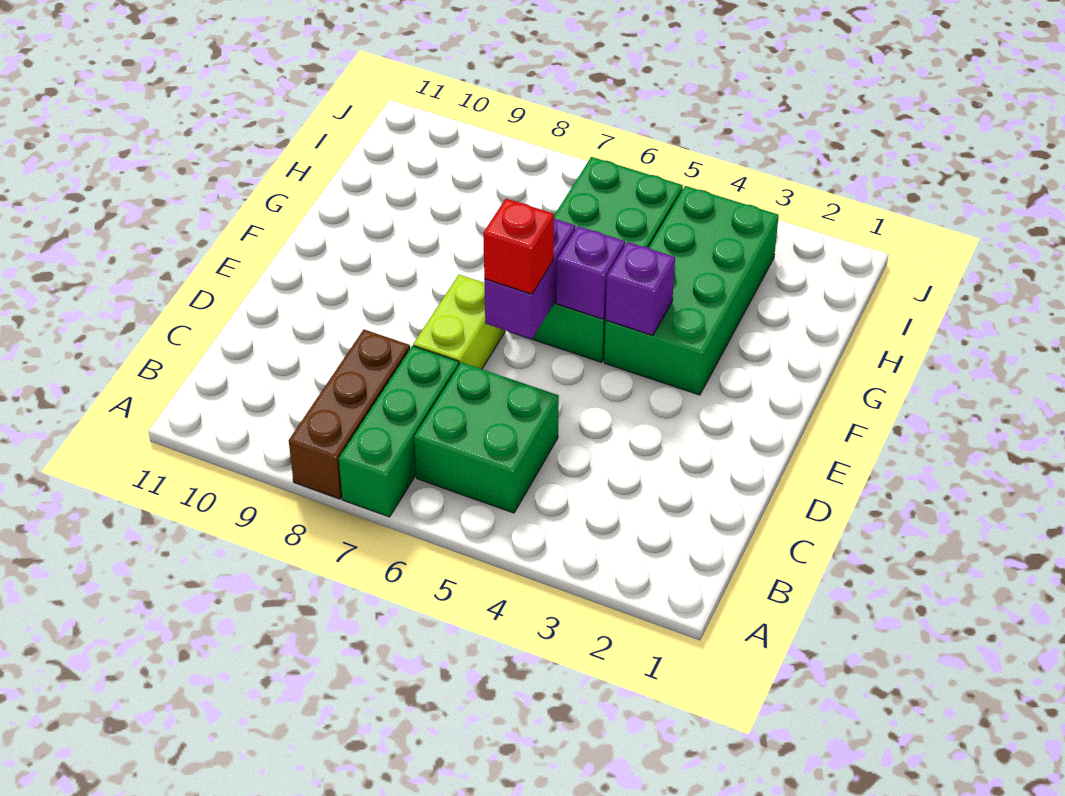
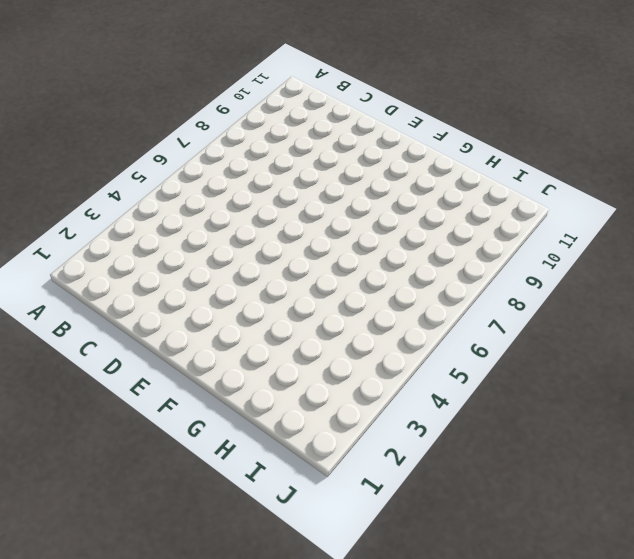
none -> green 1x3 brick [339,346,459,517]
none -> brown 1x3 brick [289,330,410,499]

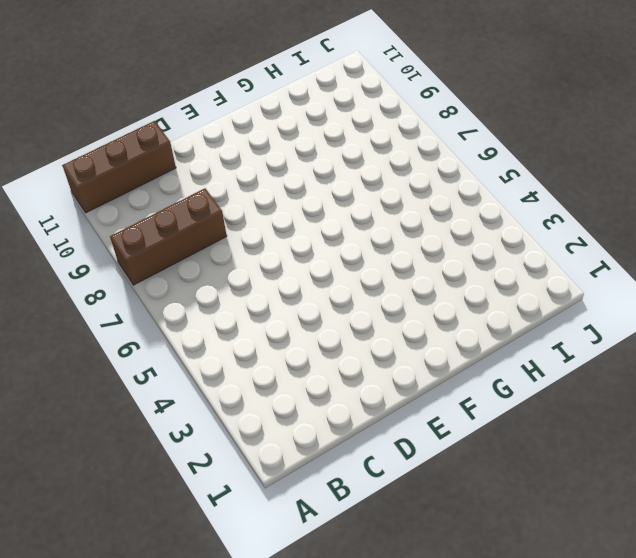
brown 1x3 brick [62,121,176,213] -> none
none -> green 1x3 brick [339,346,459,517]
none -> green 2x2 brick [414,362,559,513]

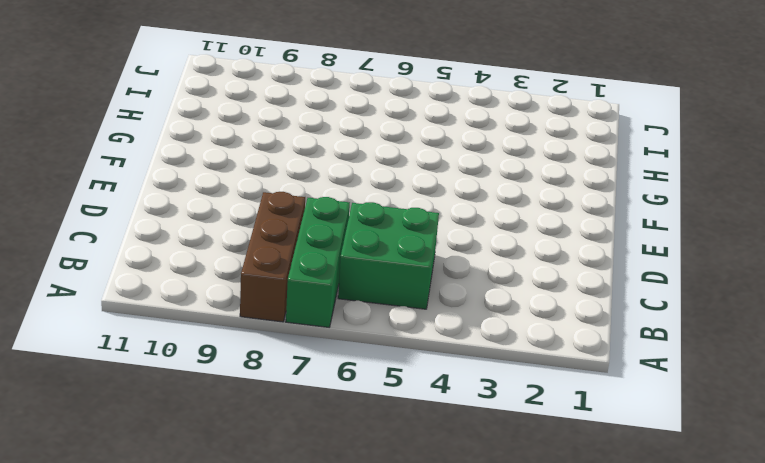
none -> lime 1x2 brick [413,275,505,369]
none -> green 2x4 brick [604,186,779,395]

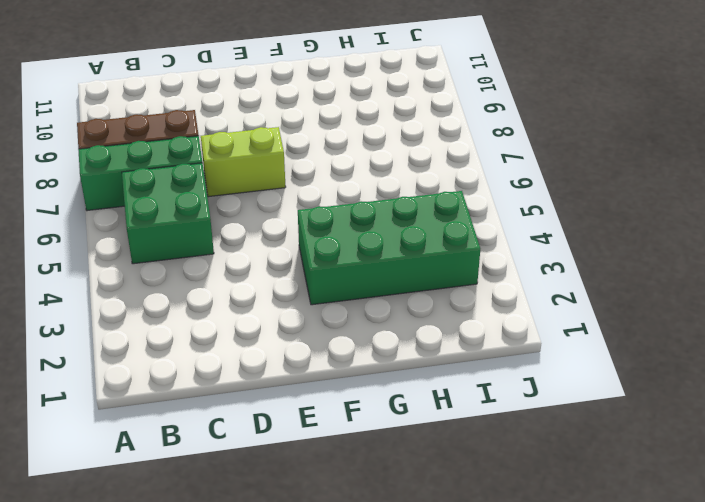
none -> green 2x4 brick [532,157,683,362]
none -> purple 1x2 brick [484,219,575,339]

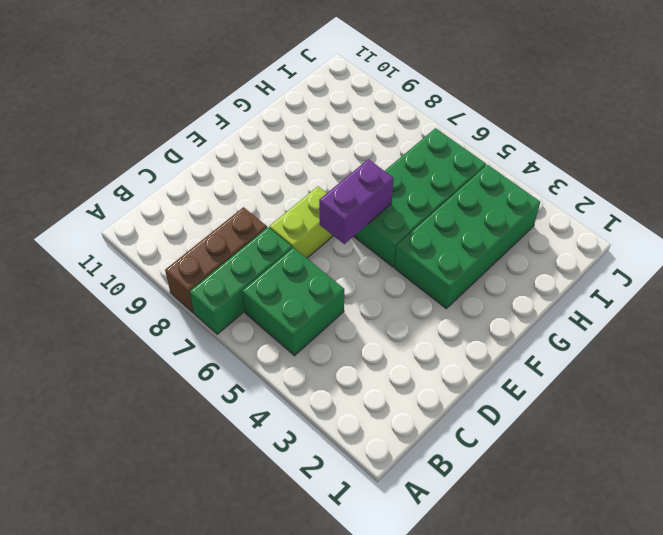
none -> purple 1x1 brick [606,242,675,335]
none -> purple 1x1 brick [556,226,625,319]

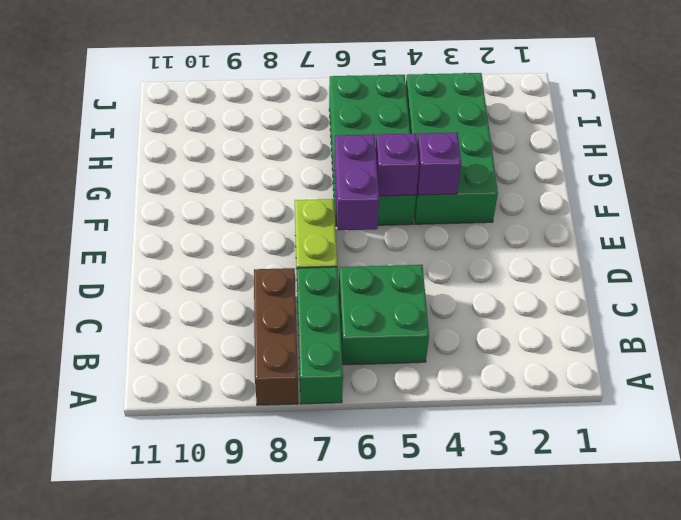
none -> red 1x1 brick [483,199,554,294]

